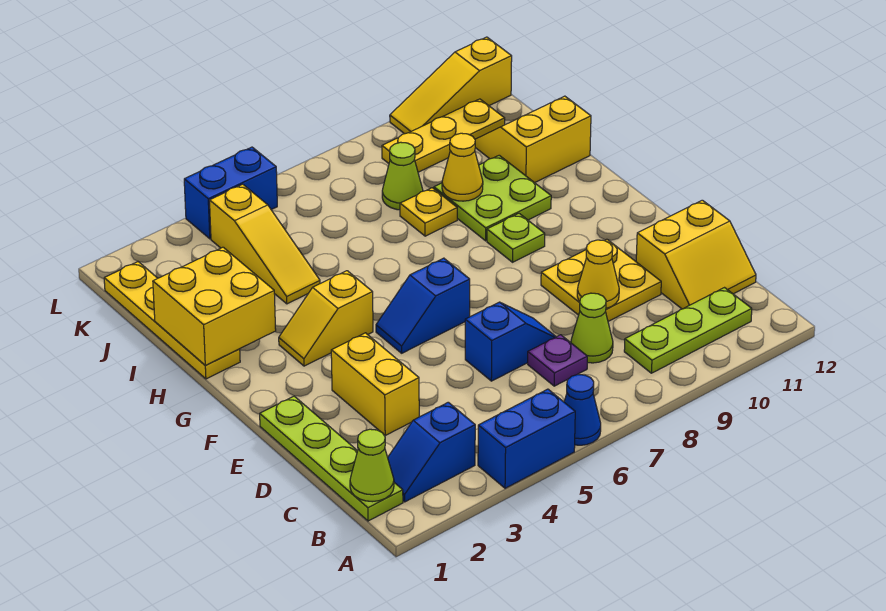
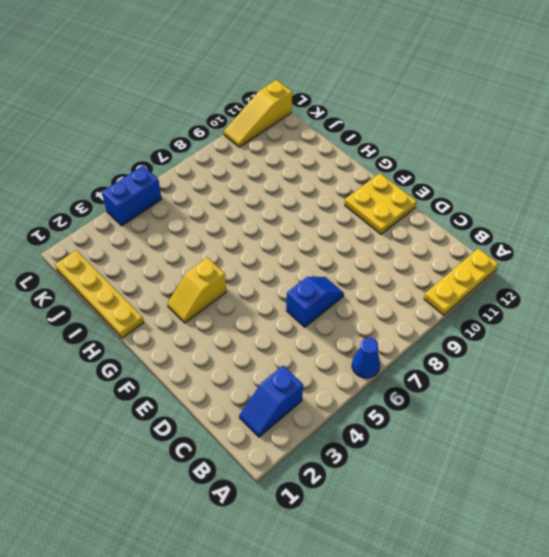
yellow 1x3 plate [424,248,498,315] -> yellow 1x3 plate moved to [382,99,505,172]
yellow 2x2 plate [345,173,417,234] -> yellow 2x2 plate moved to [541,239,661,321]
none -> blue 1x2 brick [478,389,575,488]
none -> lime 1x4 plate [260,396,403,521]
none -> lime 1x3 plate [624,288,752,373]

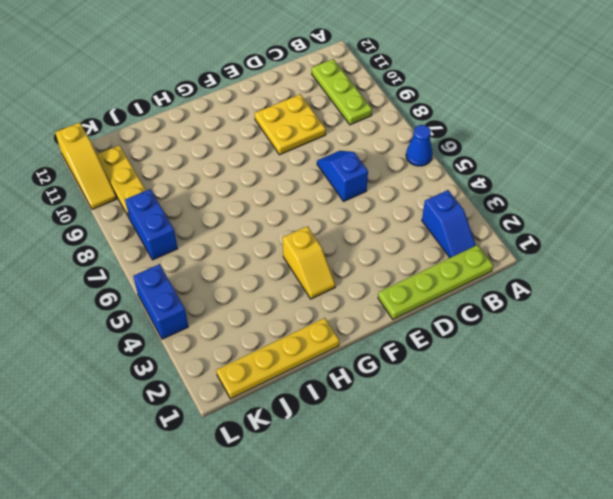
blue 1x2 brick [125,189,178,260] -> blue 1x2 brick moved to [478,389,575,488]
none -> purple 1x1 plate [528,335,587,386]
none -> lime 1x1 cone [571,293,613,363]
none -> yellow 2x2 slope [636,200,756,309]

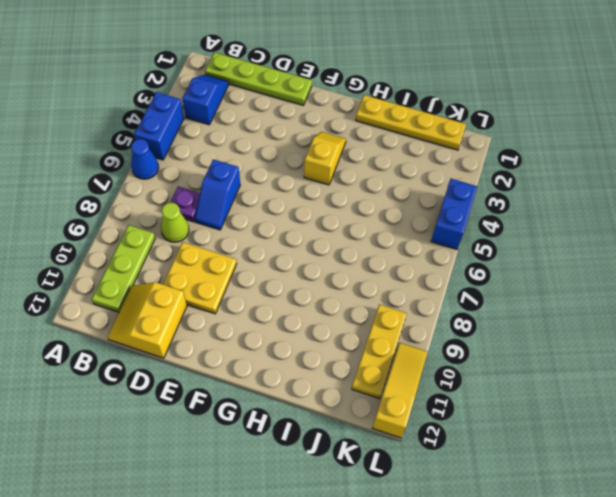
none -> yellow 1x2 brick [331,333,419,435]
none -> blue 1x2 slope [376,258,470,353]
none -> lime 1x1 plate [487,214,545,262]

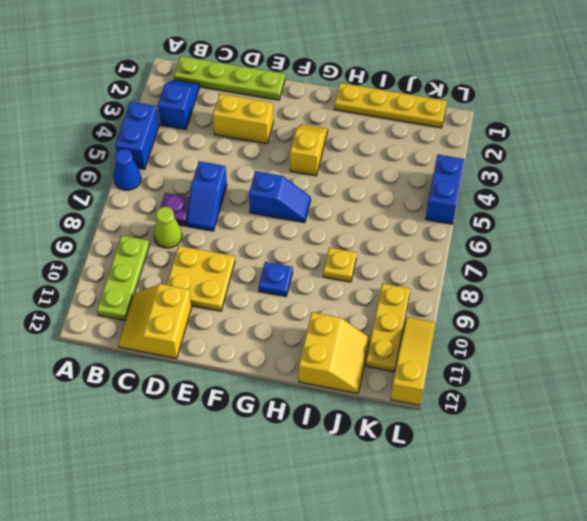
blue 1x2 slope [249,171,311,223] -> blue 1x2 slope turned to [376,258,470,353]
blue 1x1 plate [259,262,293,297] -> lime 1x1 plate [487,214,545,262]
none -> lime 2x2 plate [434,155,551,241]
none -> yellow 1x3 slope [209,184,320,304]
none -> lime 1x1 cone [382,142,423,210]

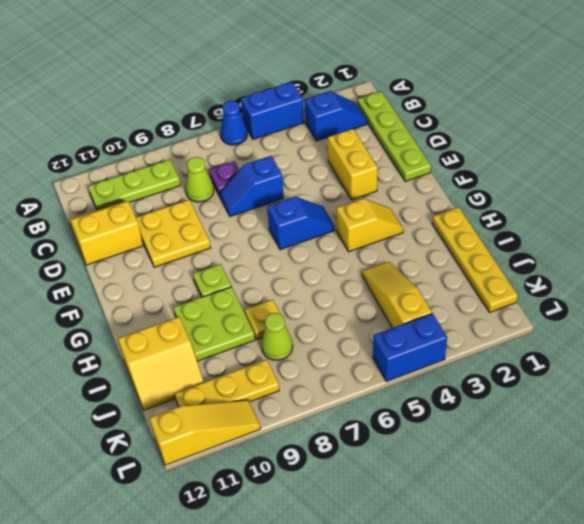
none -> lime 1x1 cone [350,429,394,502]
none -> yellow 1x1 cone [577,240,619,308]
none -> yellow 2x2 brick [153,247,276,366]

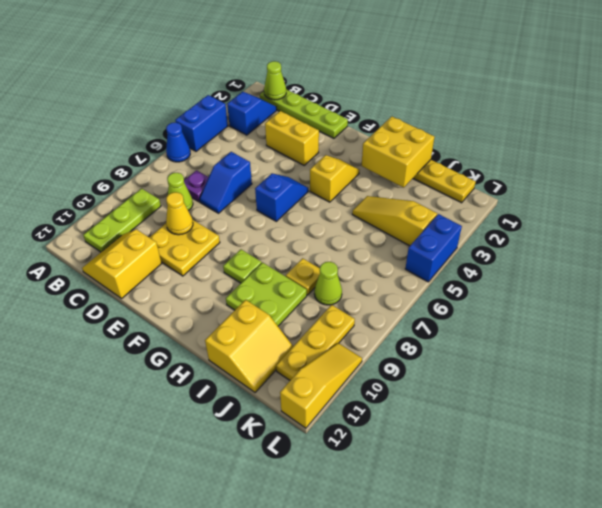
none -> yellow 1x1 cone [442,133,483,201]

